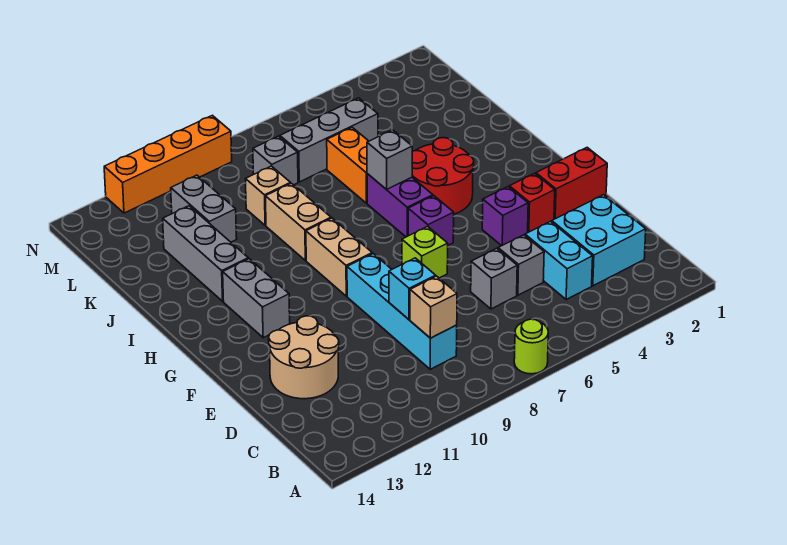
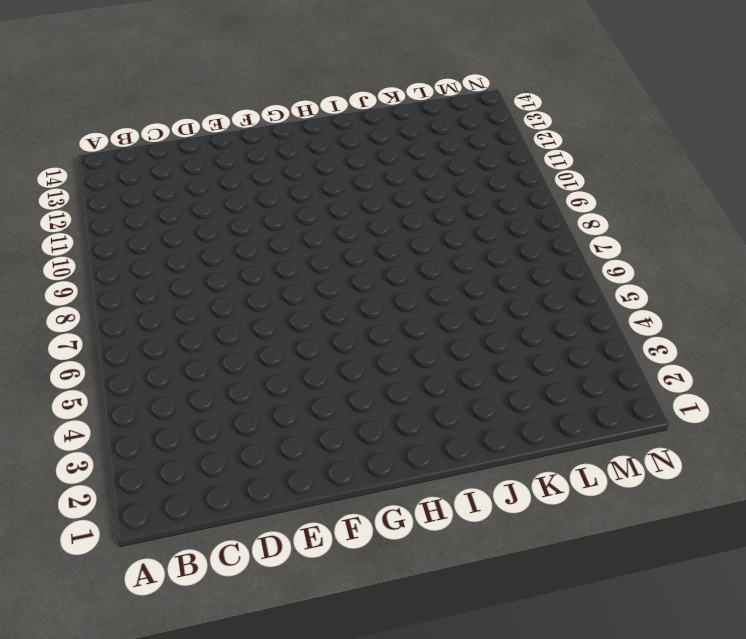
none -> lime 1x1 round brick [514,319,548,374]
none -> cyan 2x2 brick [552,195,646,286]
none -> cyan 1x2 brick [525,221,593,299]

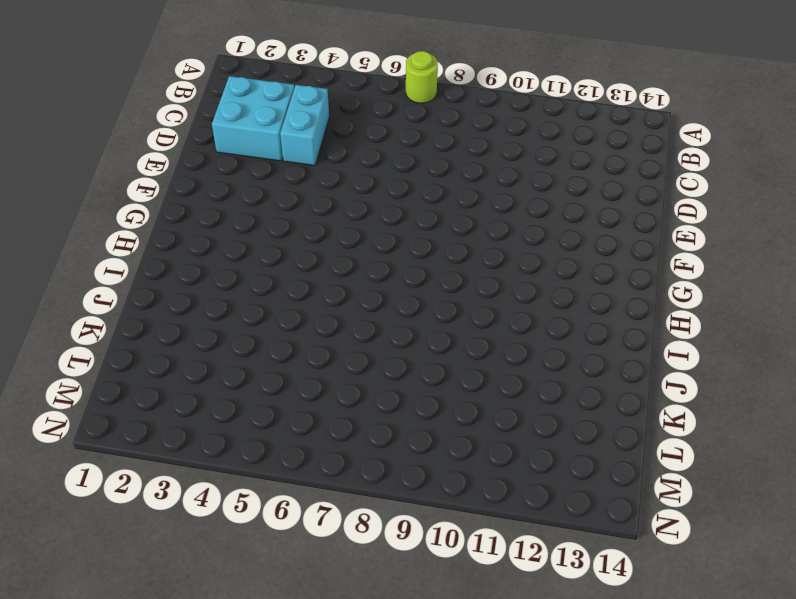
none -> cyan 1x4 brick [347,254,457,369]
none -> grey 1x1 brick [498,235,544,295]
none -> grey 1x1 brick [471,248,517,309]

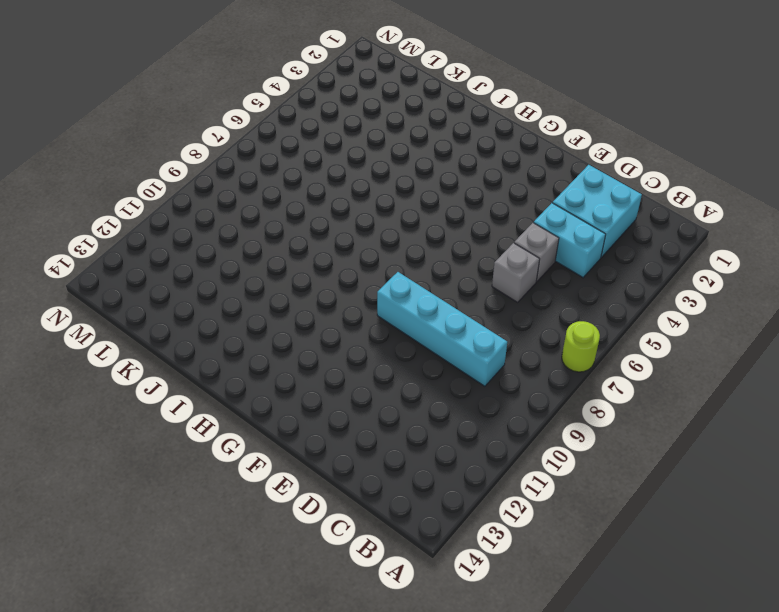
none -> tan 2x2 round brick [269,316,339,399]
none -> red 1x2 brick [536,148,607,219]
none -> red 1x1 brick [509,173,555,232]

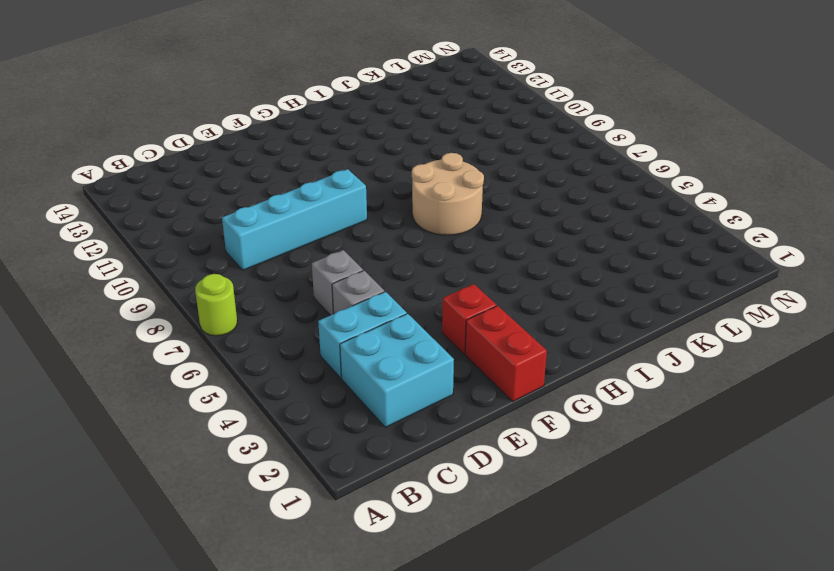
tan 2x2 round brick [412,153,484,235] -> tan 2x2 round brick moved to [269,316,339,399]
none -> purple 1x1 brick [482,187,528,246]
none -> lime 1x1 brick [402,226,448,278]
none -> purple 1x1 brick [408,196,454,245]

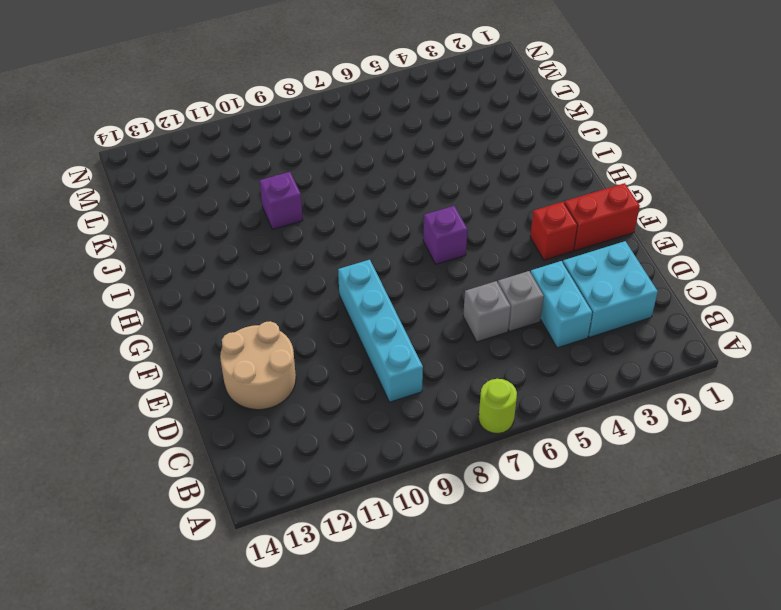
purple 1x1 brick [260,172,303,229] -> purple 1x1 brick moved to [482,187,528,246]
none -> lime 1x1 brick [402,226,448,278]
none -> tan 1x2 brick [306,218,372,296]
none -> grey 1x2 brick [223,259,290,338]

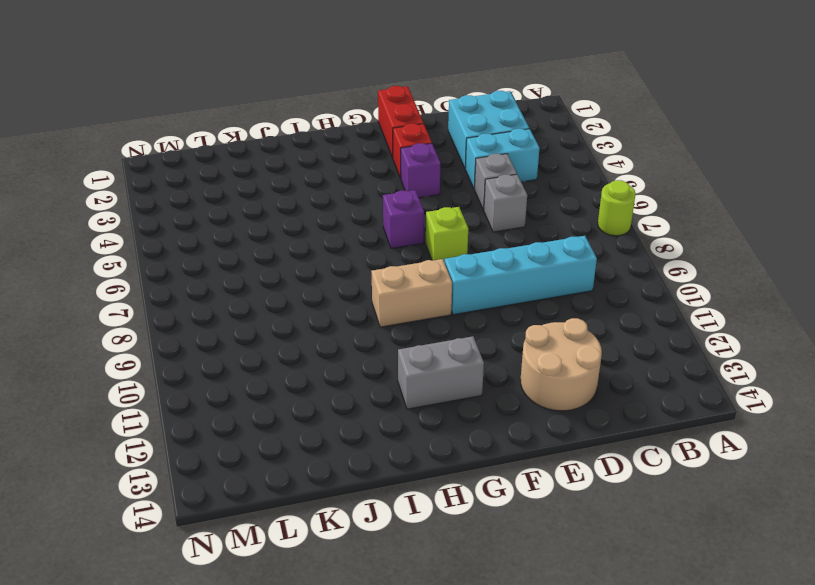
none -> red 2x2 round brick [412,138,474,214]
none -> purple 1x2 brick [367,174,433,237]
none -> tan 1x2 brick [265,183,331,261]

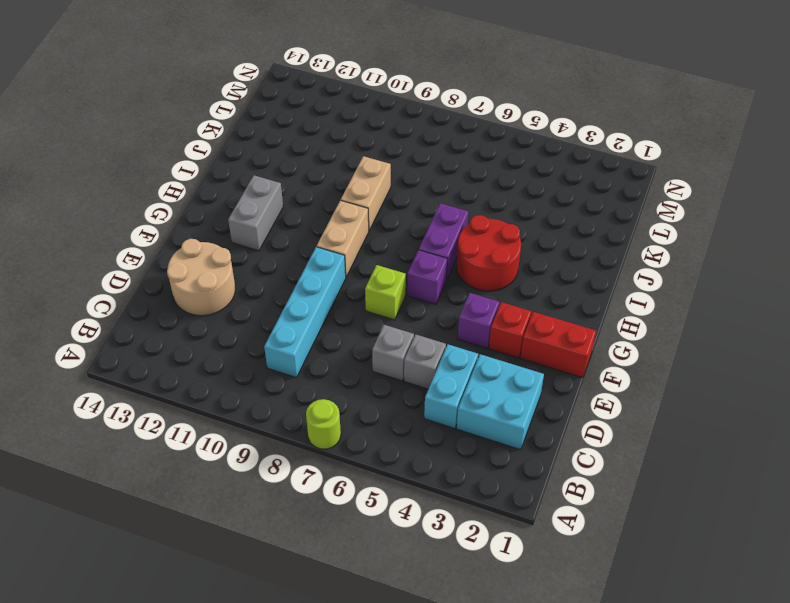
none -> grey 1x3 brick [163,206,248,301]
none -> orange 1x2 brick [327,127,368,203]
none -> tan 1x1 brick [246,166,291,225]

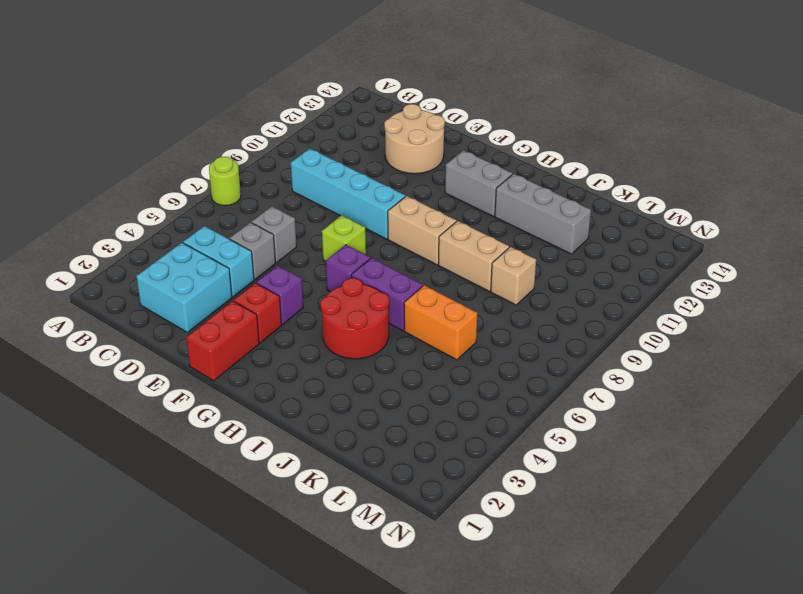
none -> grey 1x2 brick [171,175,237,242]
none -> grey 1x3 brick [280,98,378,182]
none -> grey 1x1 brick [253,136,298,185]

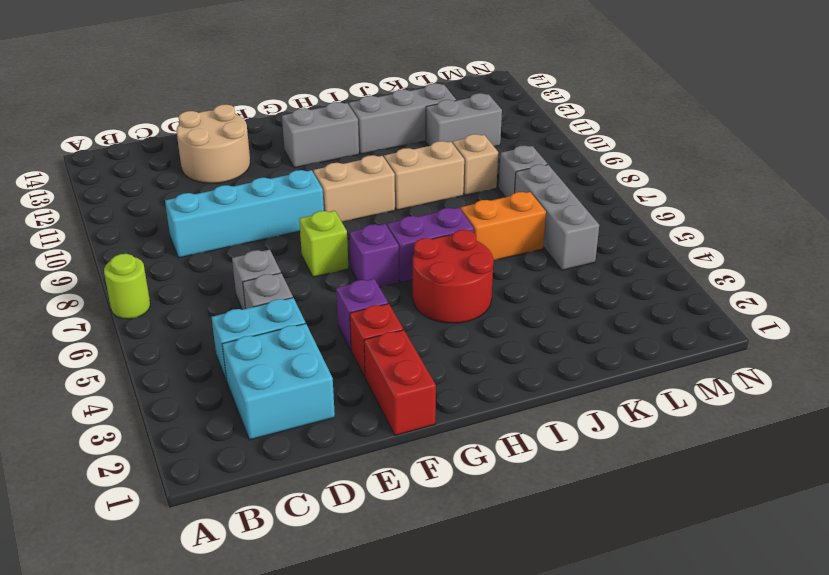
none -> orange 1x4 brick [104,115,232,213]
none -> tan 1x1 brick [410,276,457,338]
none -> cyan 1x1 brick [389,258,436,320]

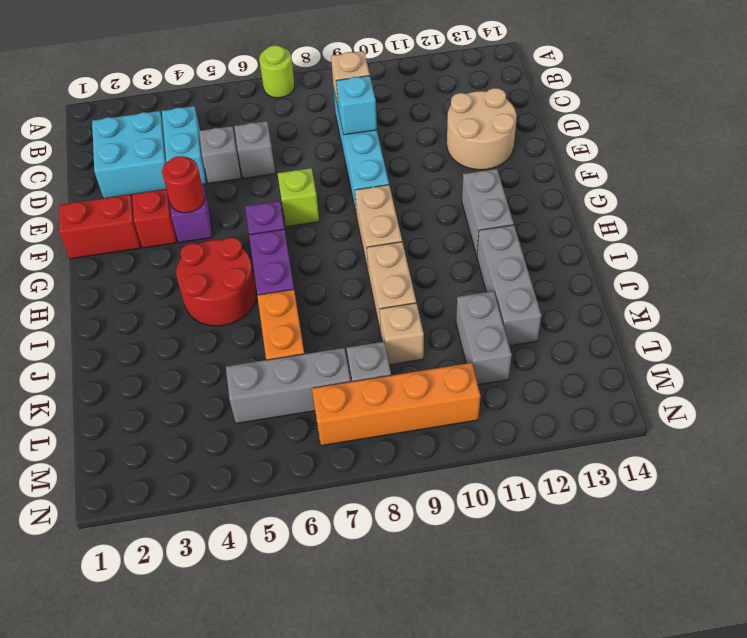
red 1x1 round brick [162,156,205,213] -> none
orange 1x4 brick [312,363,480,446] -> orange 1x4 brick moved to [104,115,232,213]
none -> grey 1x1 brick [367,130,412,190]

